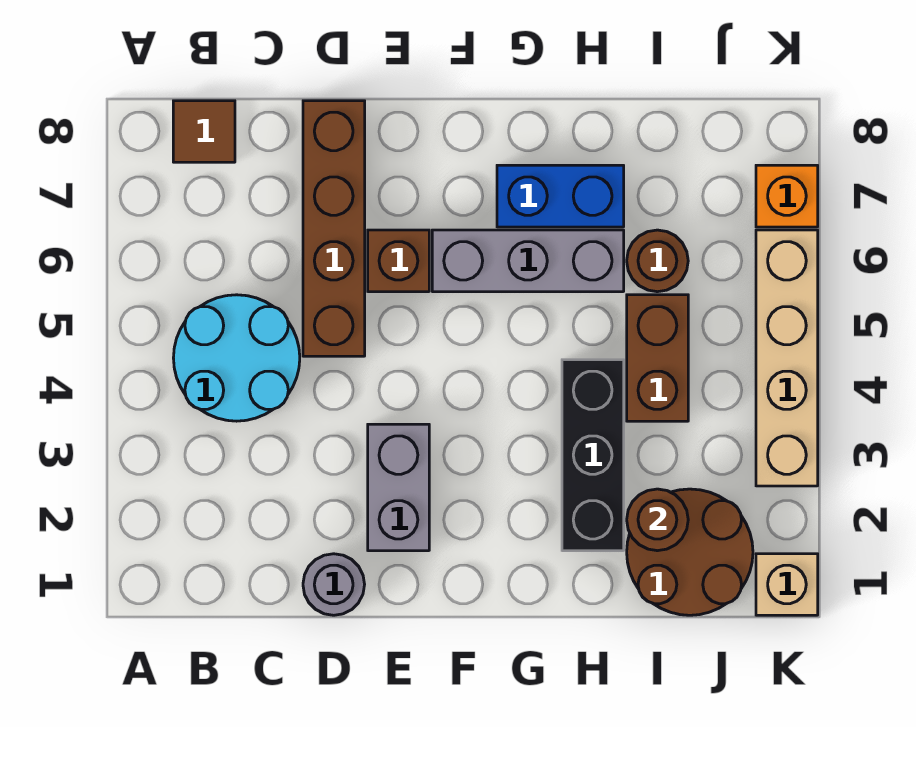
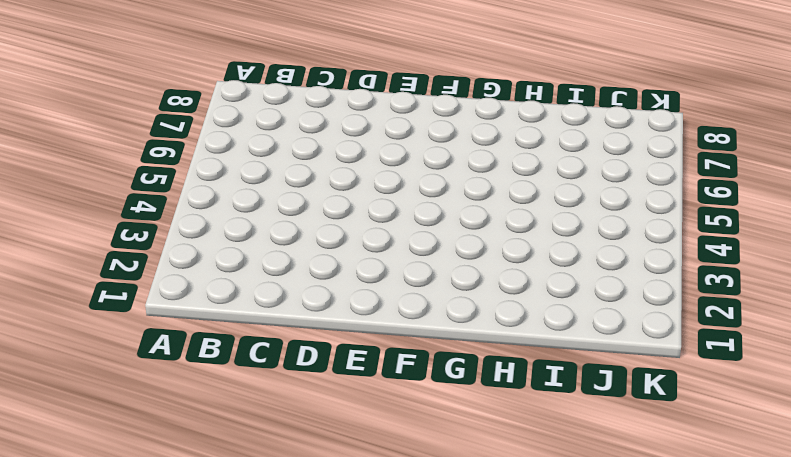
none -> cyan 2x2 round brick [173,295,300,421]
none -> brown 1x1 tile [173,101,235,162]
none -> grey 1x1 round brick [303,554,365,615]

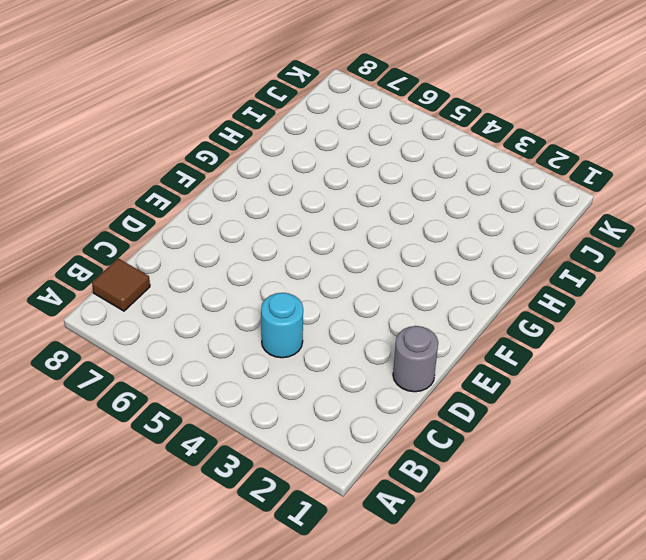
cyan 1x1 round brick [261,293,303,358] -> cyan 2x2 round brick [173,295,300,421]
none -> brown 1x4 brick [303,101,365,356]
none -> grey 1x2 brick [368,424,429,551]
none -> brown 1x1 brick [368,230,429,292]

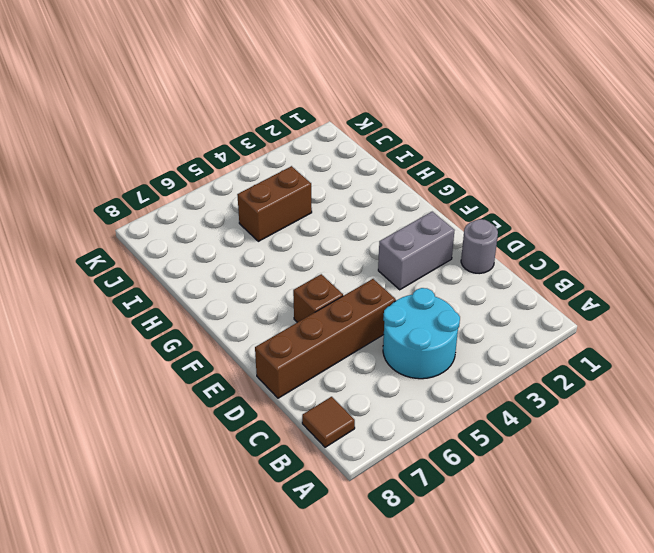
none -> grey 1x3 brick [432,230,624,292]
none -> blue 1x2 brick [497,165,624,227]
none -> black 1x3 brick [562,360,624,551]

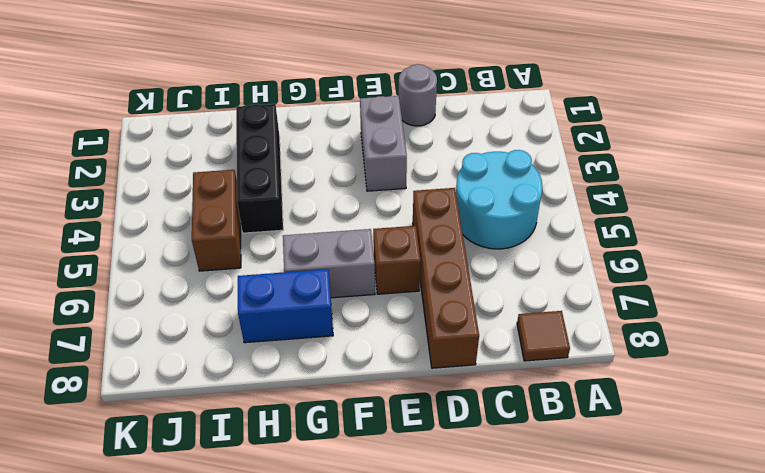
grey 1x2 brick [283,229,375,298] -> grey 1x3 brick [432,230,624,292]
none -> brown 2x2 round brick [627,489,753,615]
none -> brown 1x1 round brick [627,230,688,292]
none -> tan 1x1 brick [756,554,818,615]

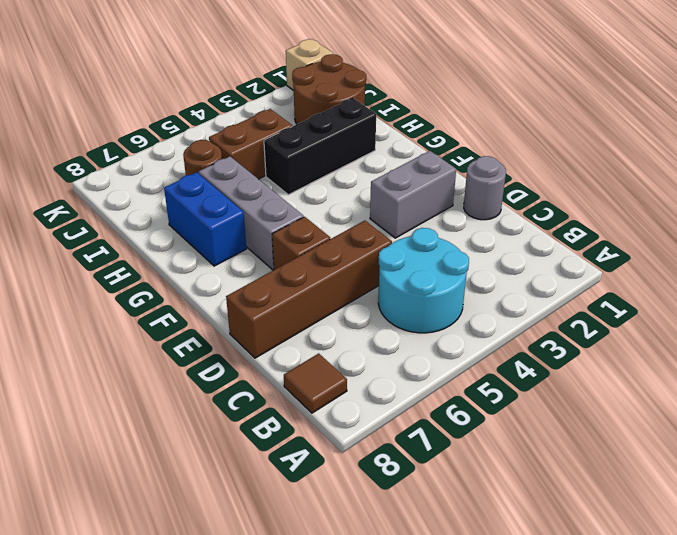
none -> tan 1x4 brick [756,230,818,486]
none -> orange 1x1 brick [756,165,818,227]
none -> brown 1x1 round brick [627,489,688,551]

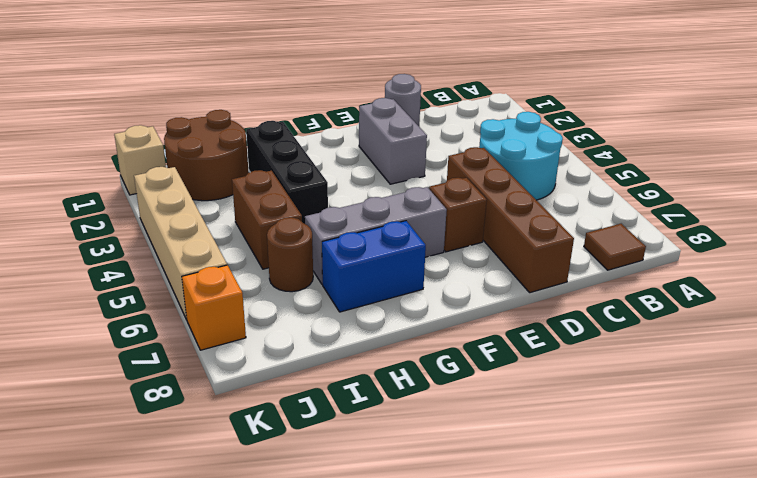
none -> brown 1x1 round brick [627,489,688,551]

